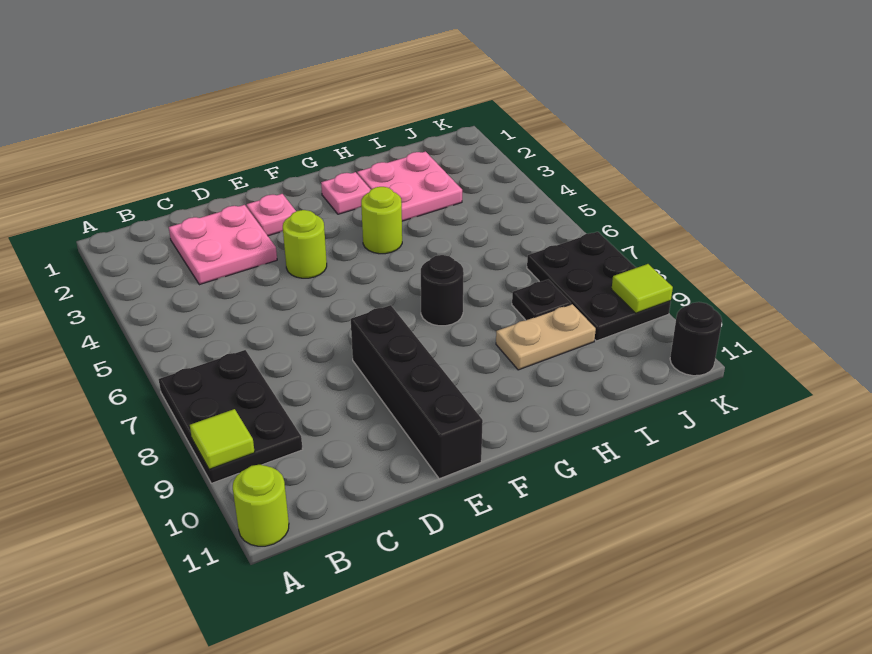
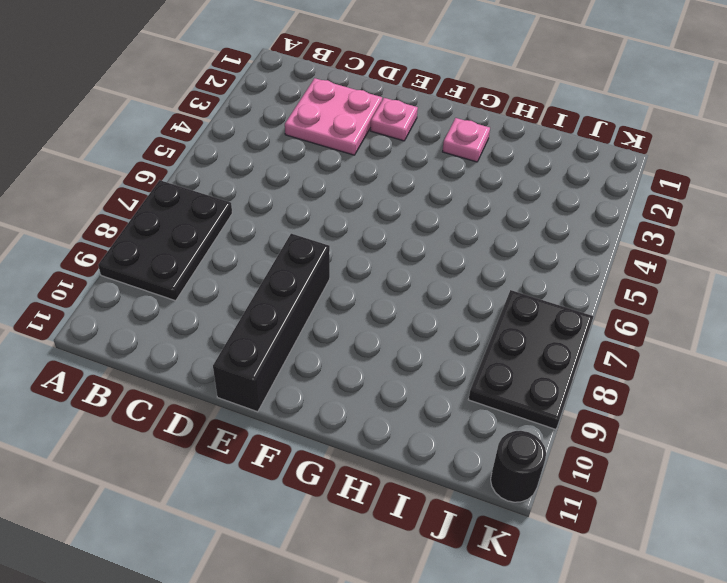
none -> lime 1x1 round brick [233,465,289,546]
none -> lime 1x1 round brick [283,210,327,278]
none -> lime 1x1 round brick [361,187,402,254]

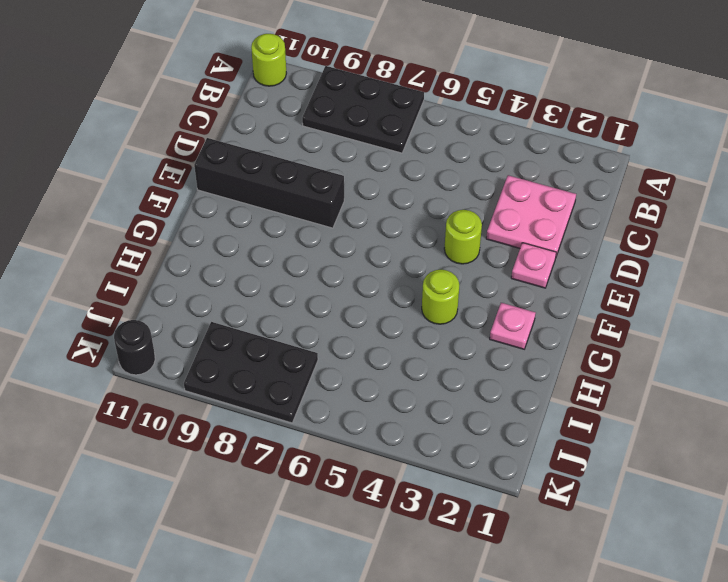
none -> black 1x1 round brick [421,255,464,326]
none -> pink 2x2 plate [357,152,462,221]
none -> tan 1x2 plate [496,304,596,370]

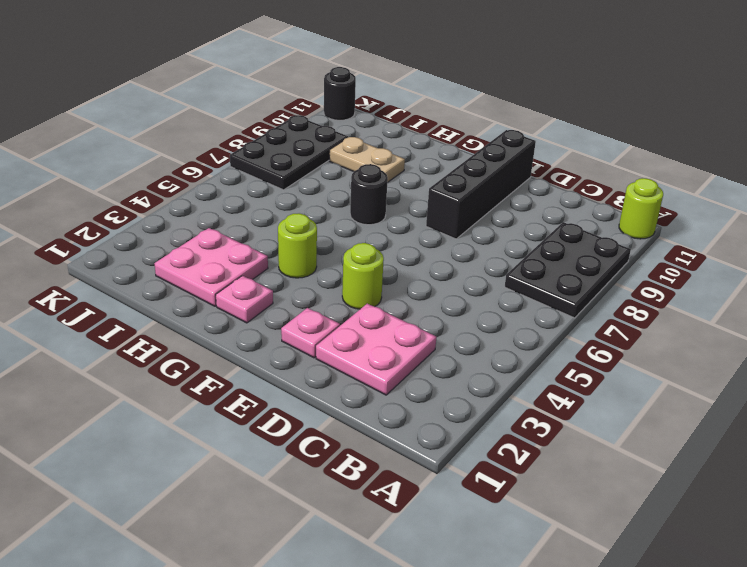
none -> black 1x1 plate [512,279,571,320]
none -> lime 1x1 tile [190,409,255,469]
none -> lime 1x1 tile [612,264,673,313]

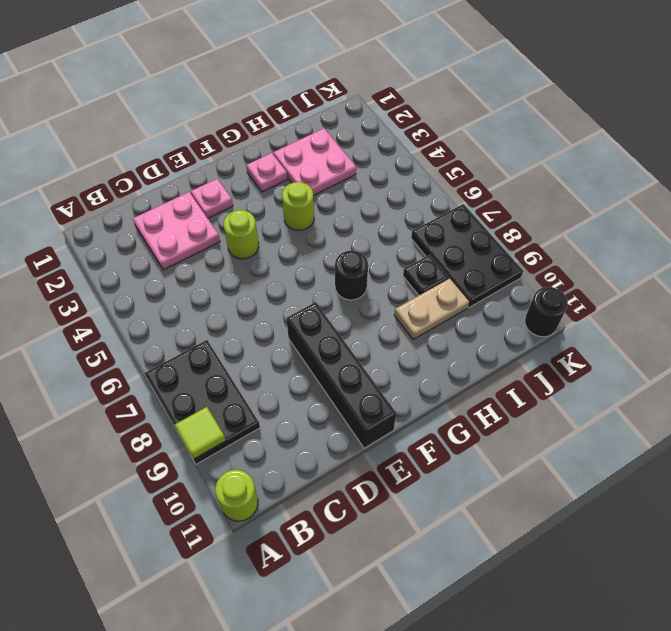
none -> lime 1x1 tile [612,264,673,313]

